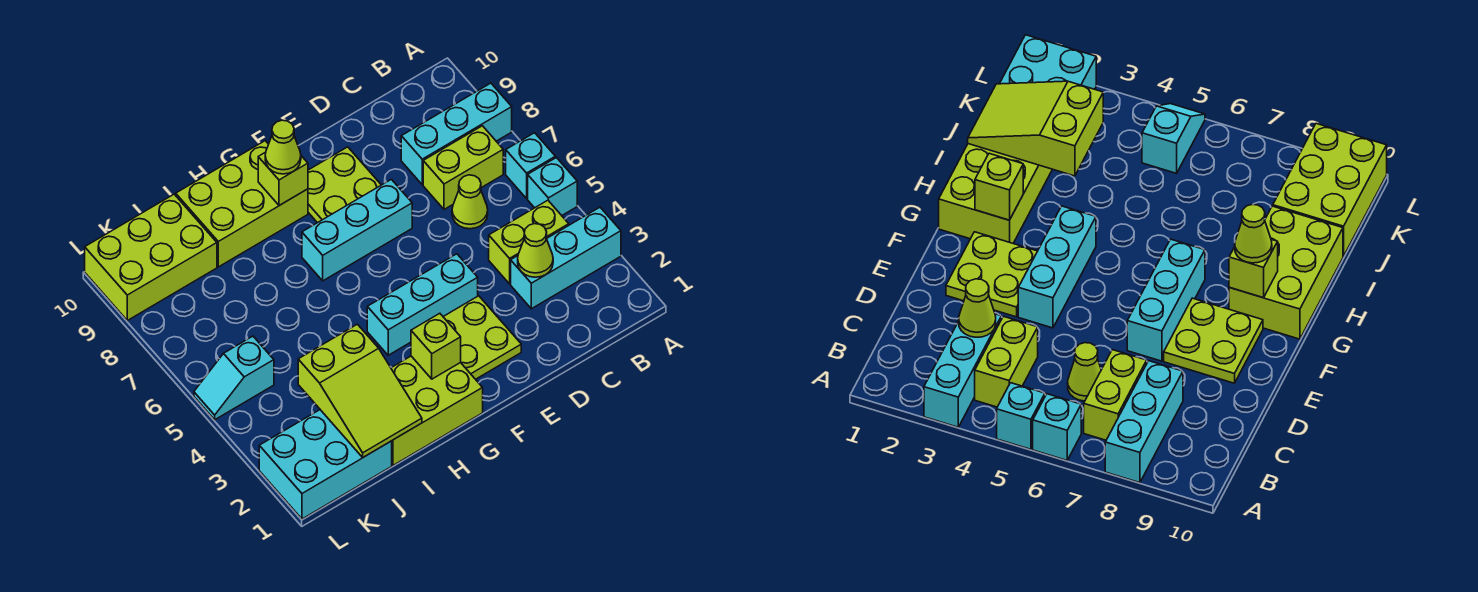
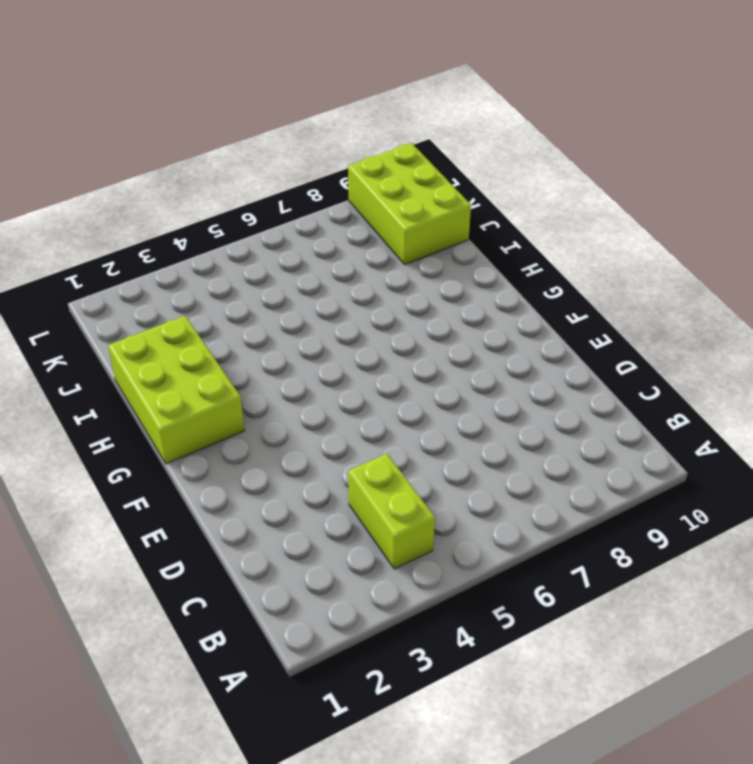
none -> cyan 1x3 brick [511,207,621,309]
none -> cyan 1x1 brick [528,158,577,215]
none -> cyan 1x1 brick [506,133,555,198]

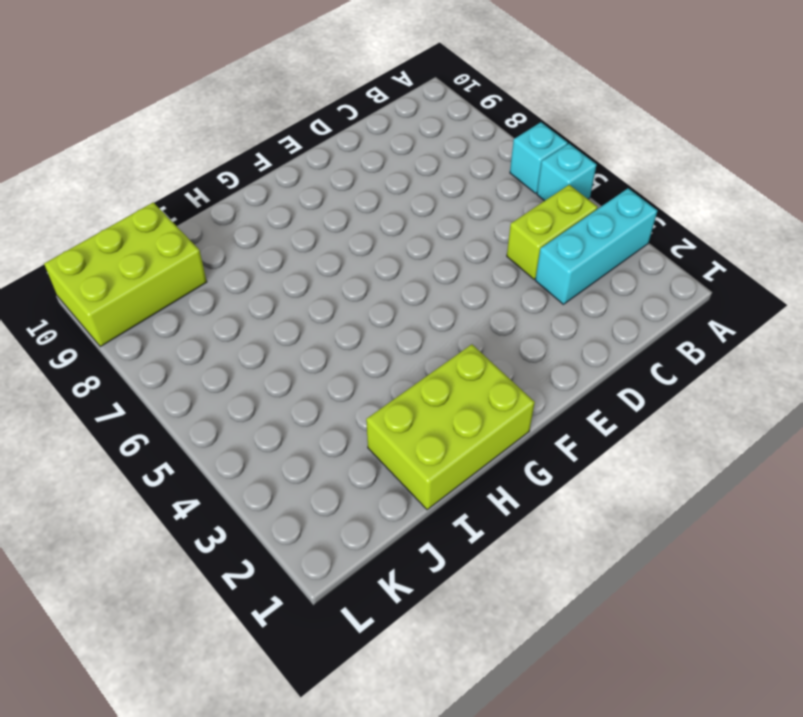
none -> cyan 1x3 brick [401,83,512,185]
none -> lime 1x2 brick [423,126,503,209]
none -> lime 1x1 cone [452,175,488,229]

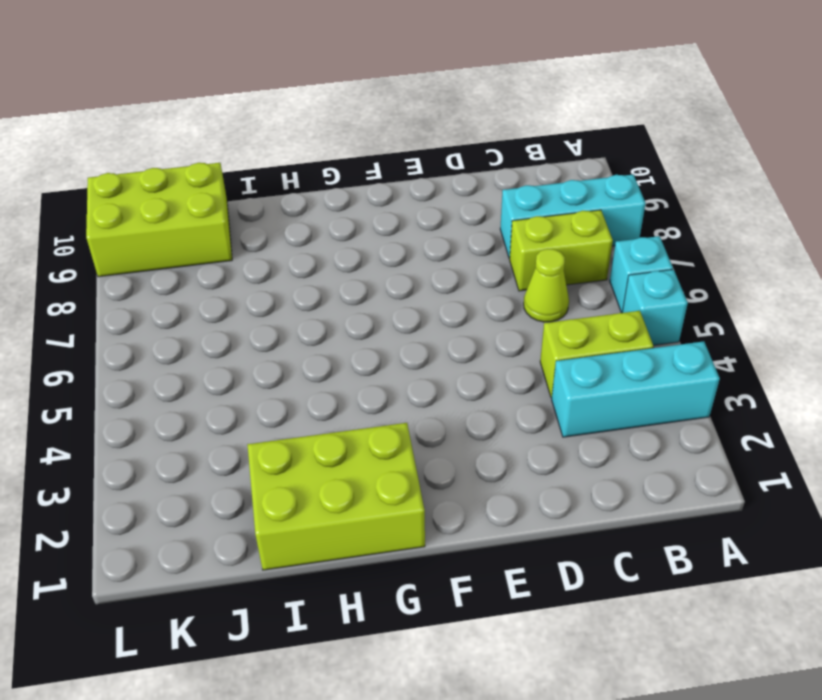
none -> lime 2x2 plate [443,296,521,379]
none -> cyan 1x3 brick [367,254,478,355]
none -> cyan 1x3 brick [302,179,412,281]

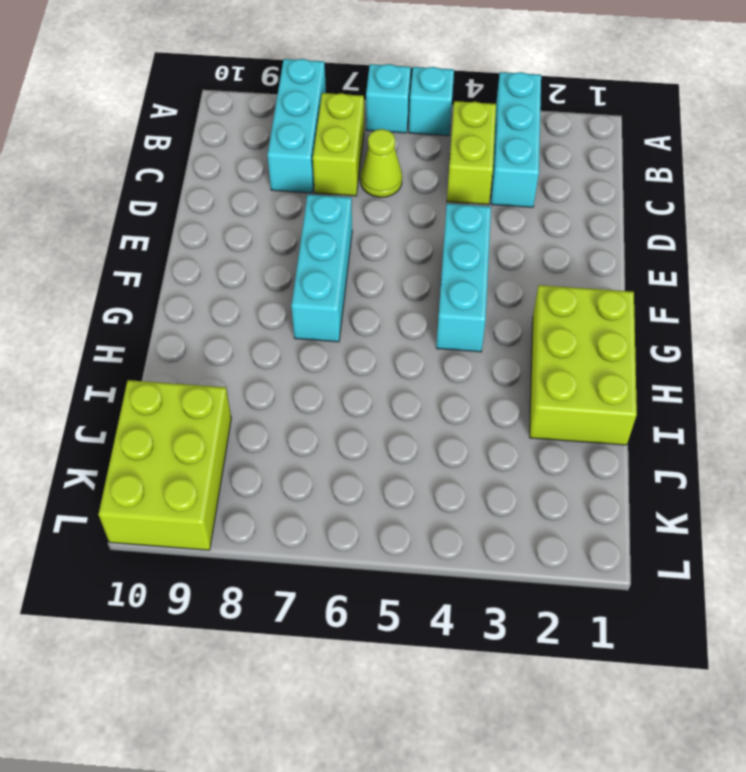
none -> lime 2x2 plate [443,296,521,379]
none -> lime 2x2 plate [308,147,381,223]
none -> lime 2x3 brick [176,141,308,267]

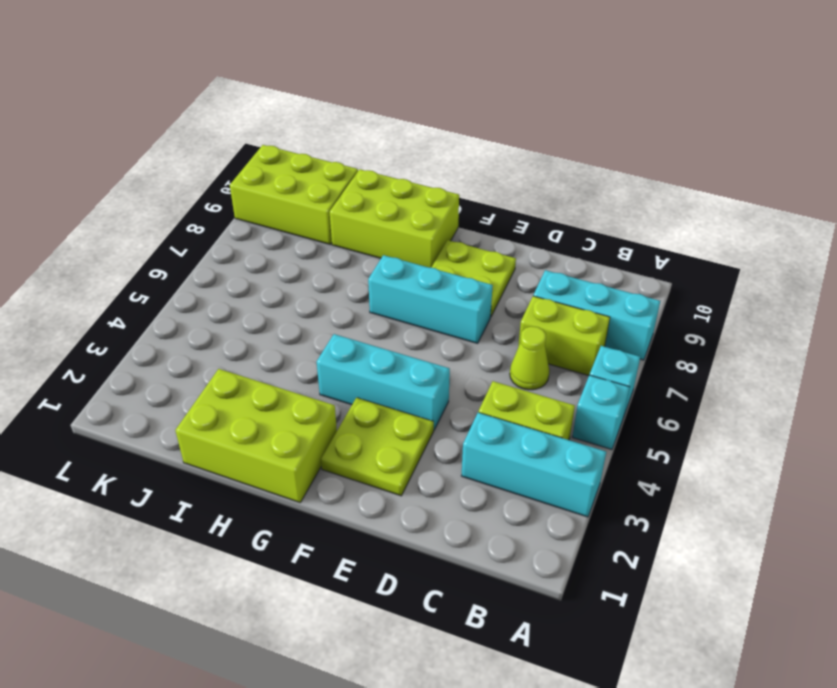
none -> cyan 2x3 brick [259,410,392,519]
none -> cyan 1x2 slope [194,336,274,420]
none -> lime 1x1 cone [518,224,553,277]

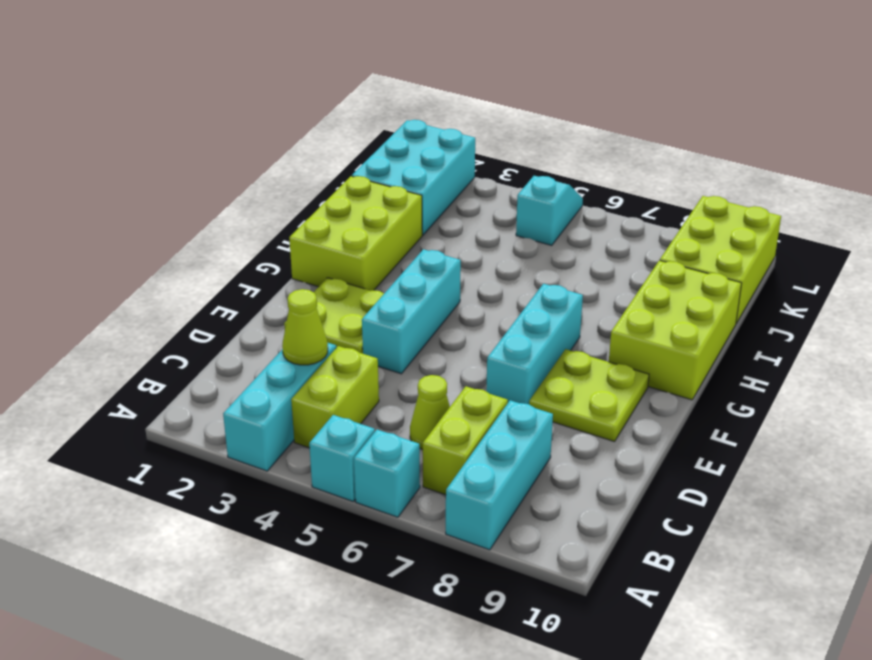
none -> lime 1x1 brick [411,313,461,379]
none -> lime 1x1 brick [258,152,308,206]
none -> lime 2x3 slope [298,324,422,457]

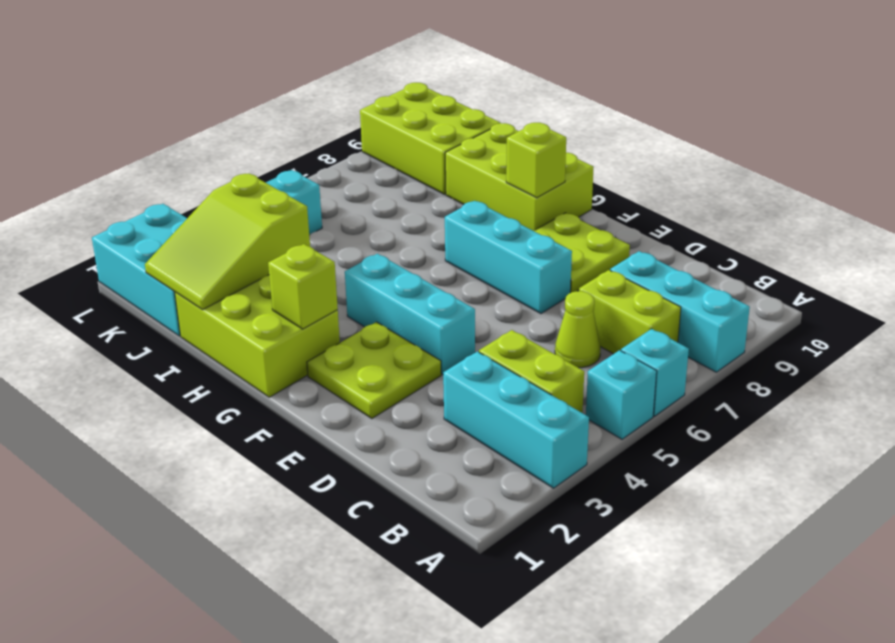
none -> lime 1x1 cone [518,224,553,277]
none -> lime 1x1 cone [265,120,301,174]

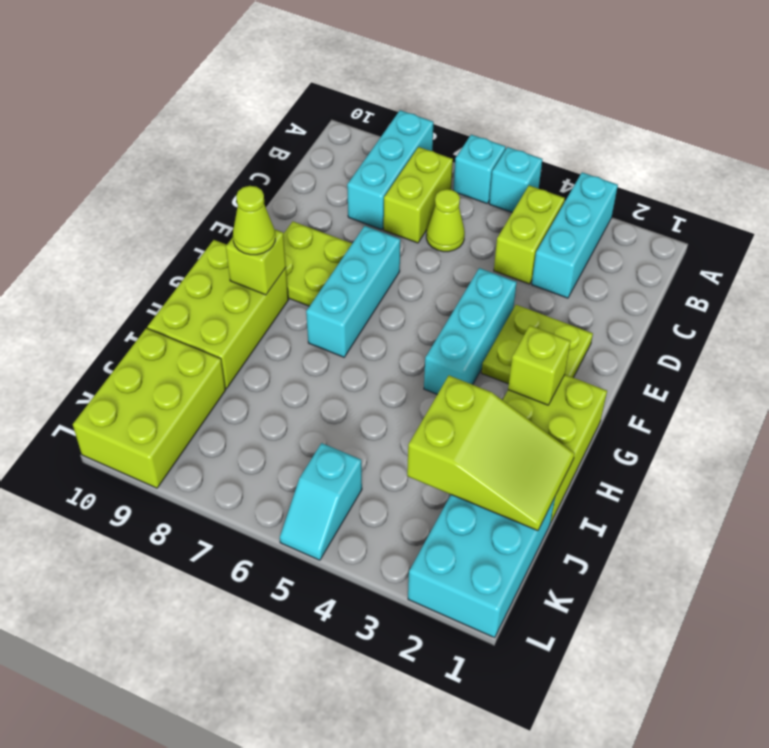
none -> lime 1x1 cone [518,224,553,277]

